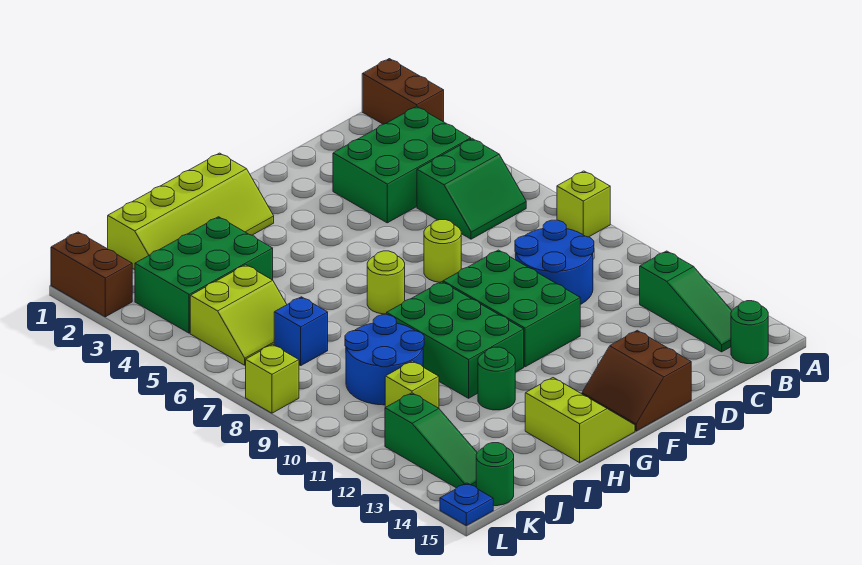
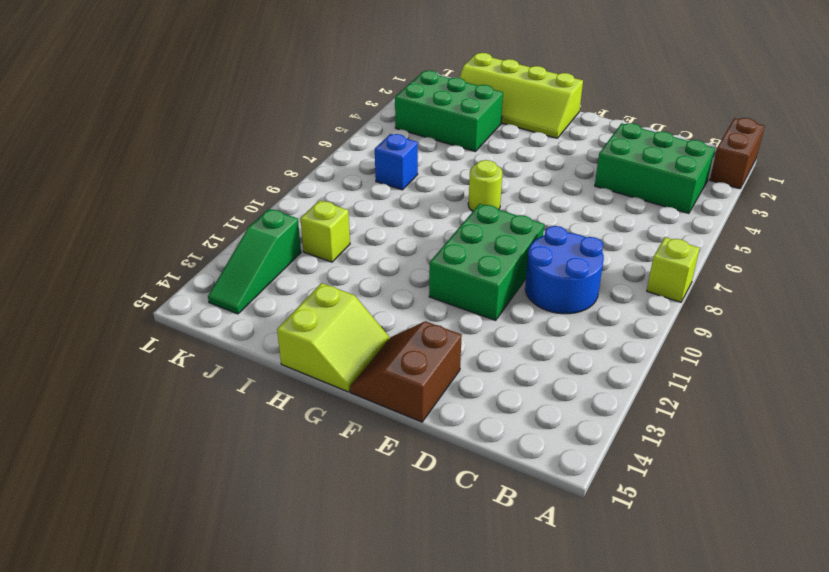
none -> green 2x2 slope [417,139,526,239]
none -> green 1x3 slope [640,251,732,352]
none -> green 1x1 round brick [731,301,768,364]

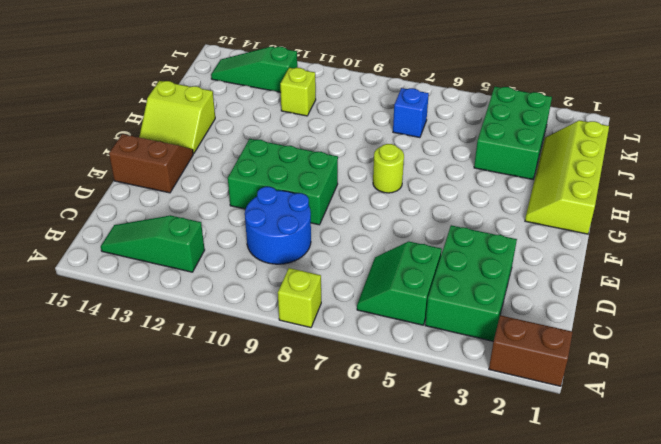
none -> green 1x1 round brick [731,301,768,364]
none -> lime 1x1 round brick [424,220,461,282]
none -> green 2x3 brick [387,282,524,398]

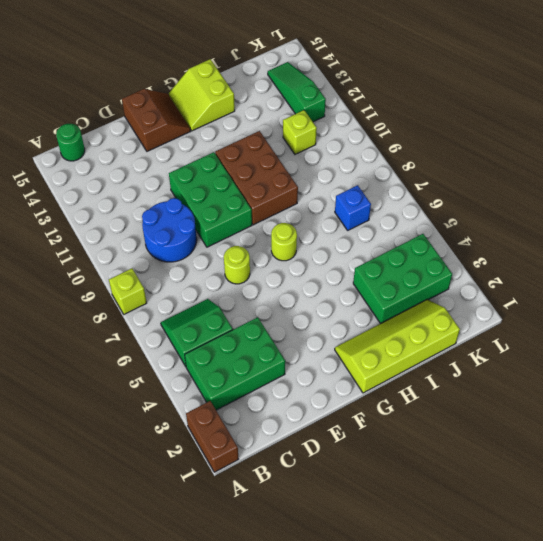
brown 2x3 brick [215,131,298,225] -> green 2x3 brick [387,282,524,398]
none -> green 1x3 slope [640,251,732,352]
none -> green 1x1 round brick [478,347,515,410]
none -> blue 2x2 round brick [345,315,424,405]

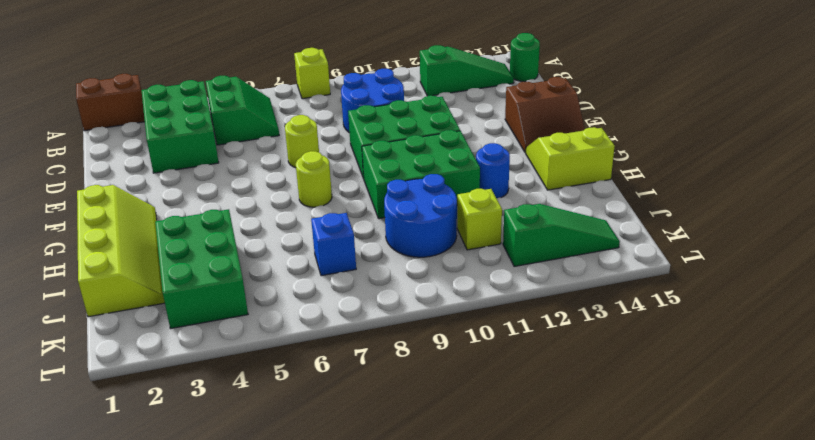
blue 1x1 round brick [476,143,510,198] -> green 1x1 round brick [478,347,515,410]
none -> lime 2x2 slope [190,265,287,365]
none -> green 1x1 round brick [476,443,514,506]
none -> brown 1x2 brick [51,232,132,317]

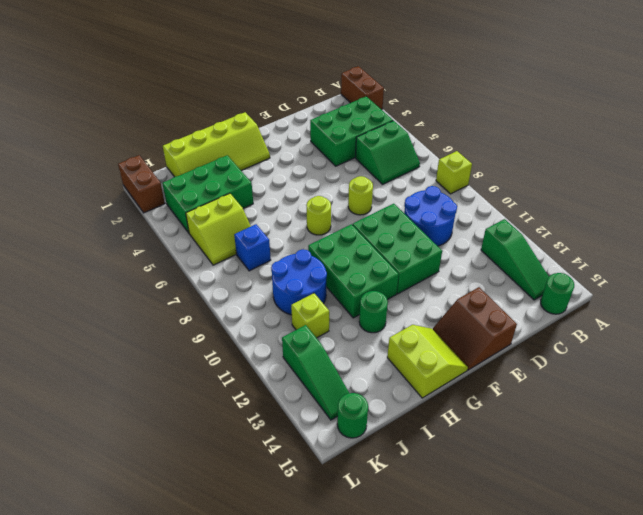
none -> lime 1x1 brick [246,344,299,413]
none -> blue 1x1 plate [440,483,493,526]

